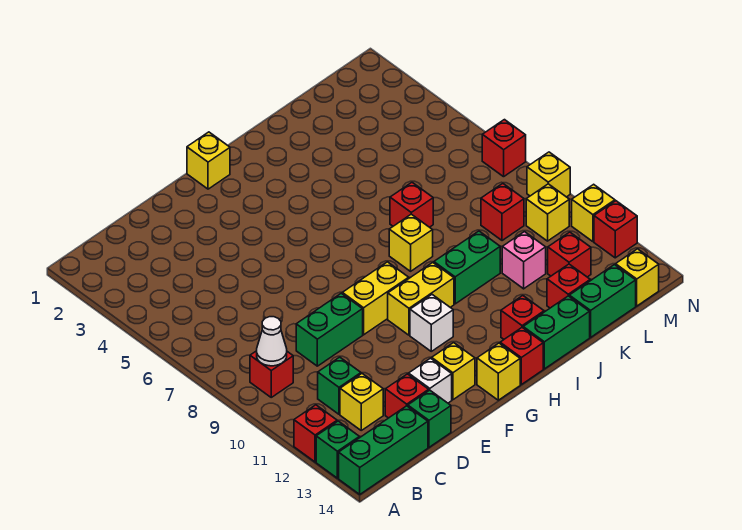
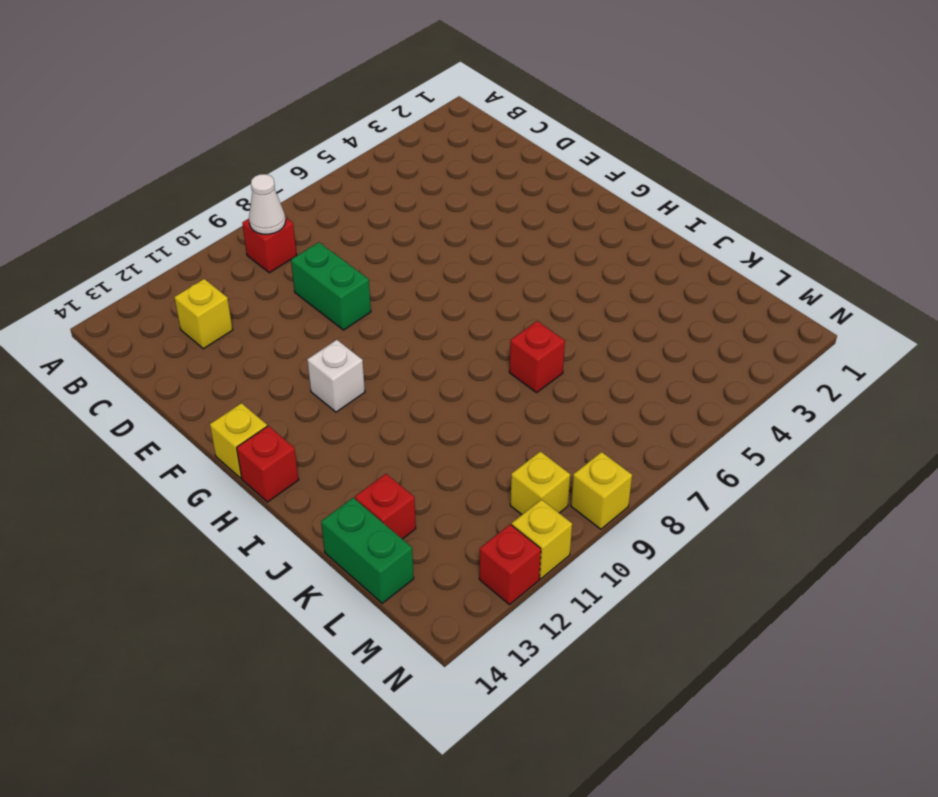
none -> red 1x1 brick [294,405,337,462]
none -> green 1x1 brick [316,421,359,478]
none -> green 1x3 brick [339,406,428,494]
none -> green 1x1 brick [318,357,361,414]

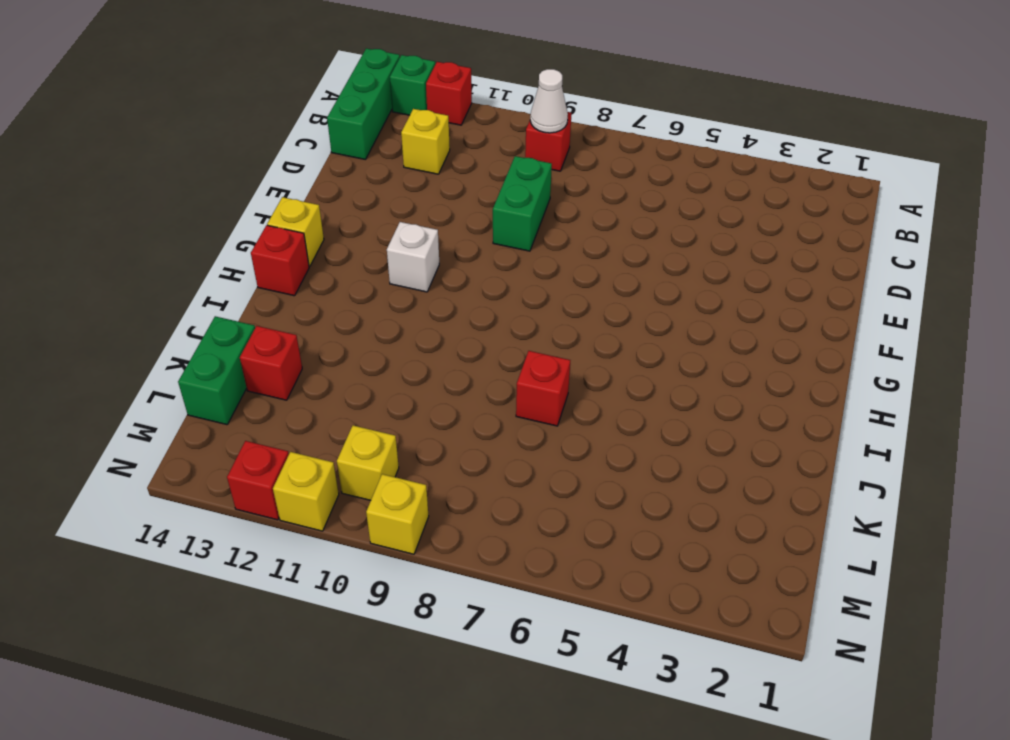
none -> green 1x1 brick [318,357,361,414]
none -> red 1x1 brick [385,374,429,418]
none -> green 1x1 brick [408,390,451,447]
none -> white 1x1 brick [409,358,452,403]

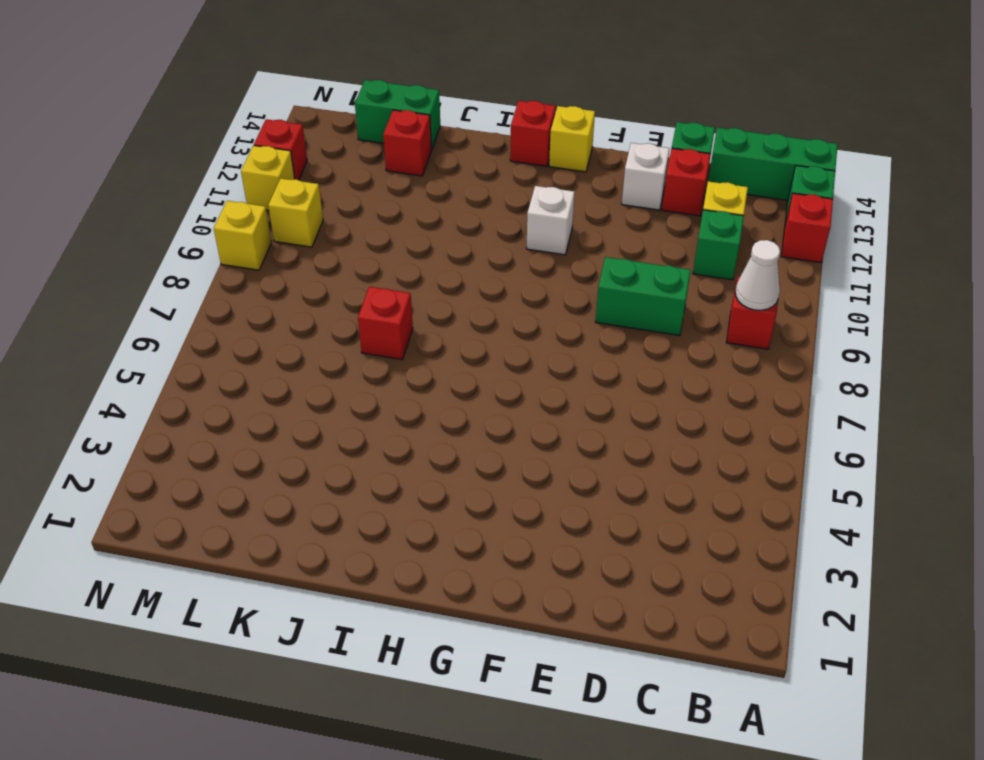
none -> yellow 1x2 brick [342,262,409,335]
none -> yellow 1x1 brick [432,343,475,400]
none -> yellow 1x1 brick [187,132,230,189]
none -> yellow 1x2 brick [388,263,454,335]

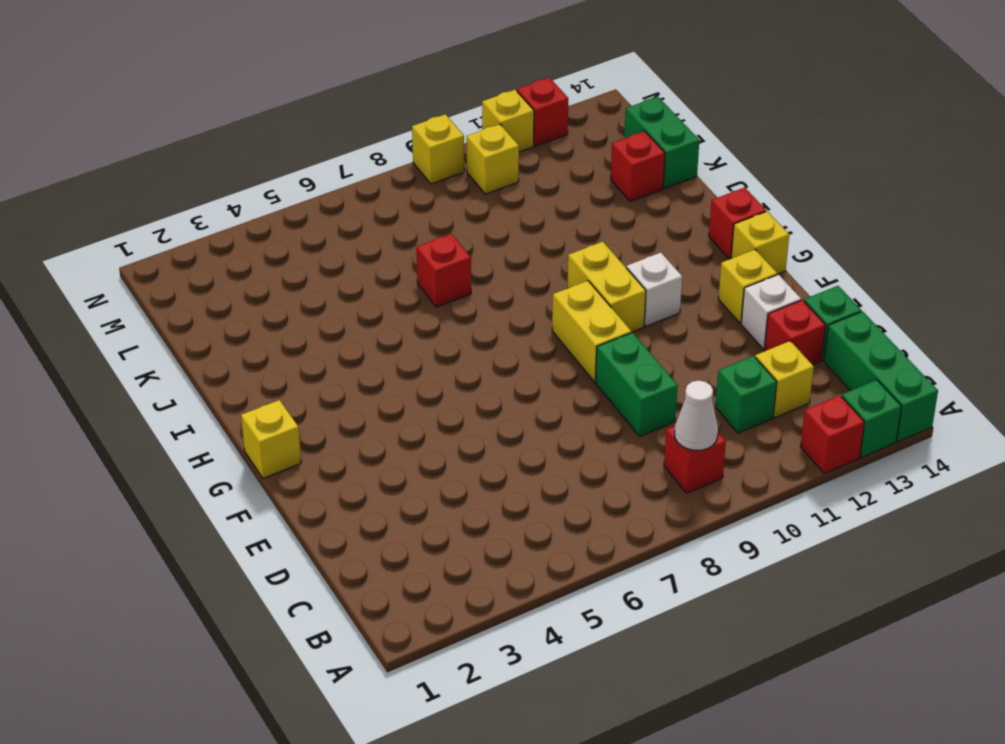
none -> yellow 1x1 brick [389,214,433,271]
none -> green 1x2 brick [434,231,500,304]
none -> red 1x1 brick [501,296,544,339]
none -> green 1x2 brick [523,296,590,369]

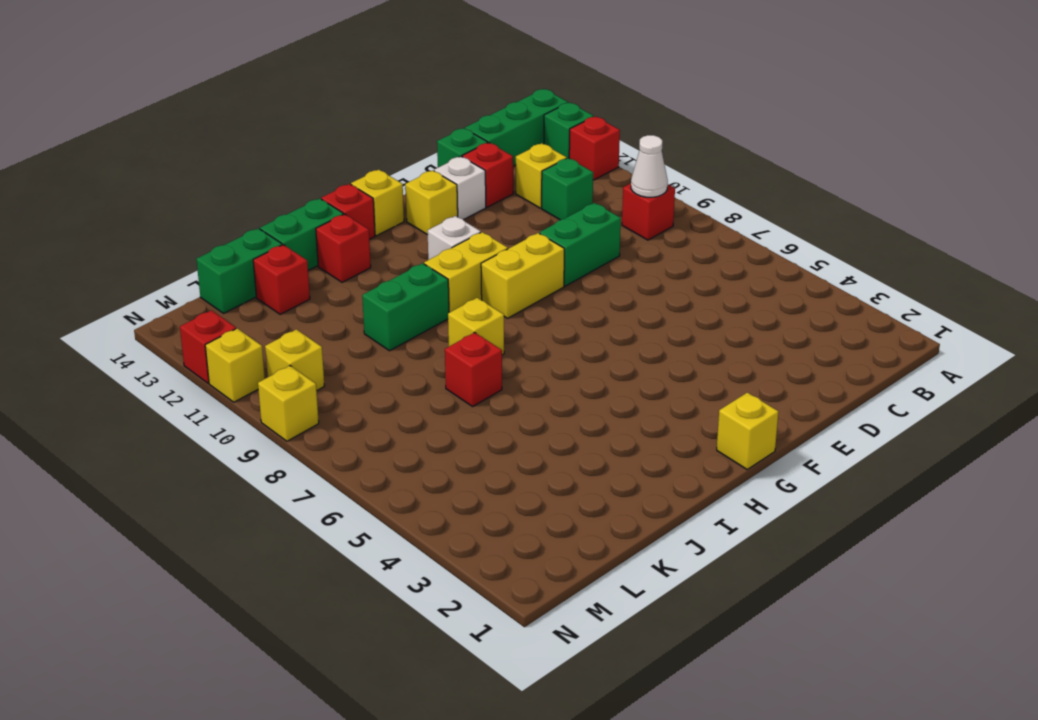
none -> pink 1x1 brick [502,232,546,289]
none -> red 1x1 brick [481,183,524,241]
none -> red 1x1 brick [548,232,591,277]
none -> yellow 1x1 brick [616,249,659,306]

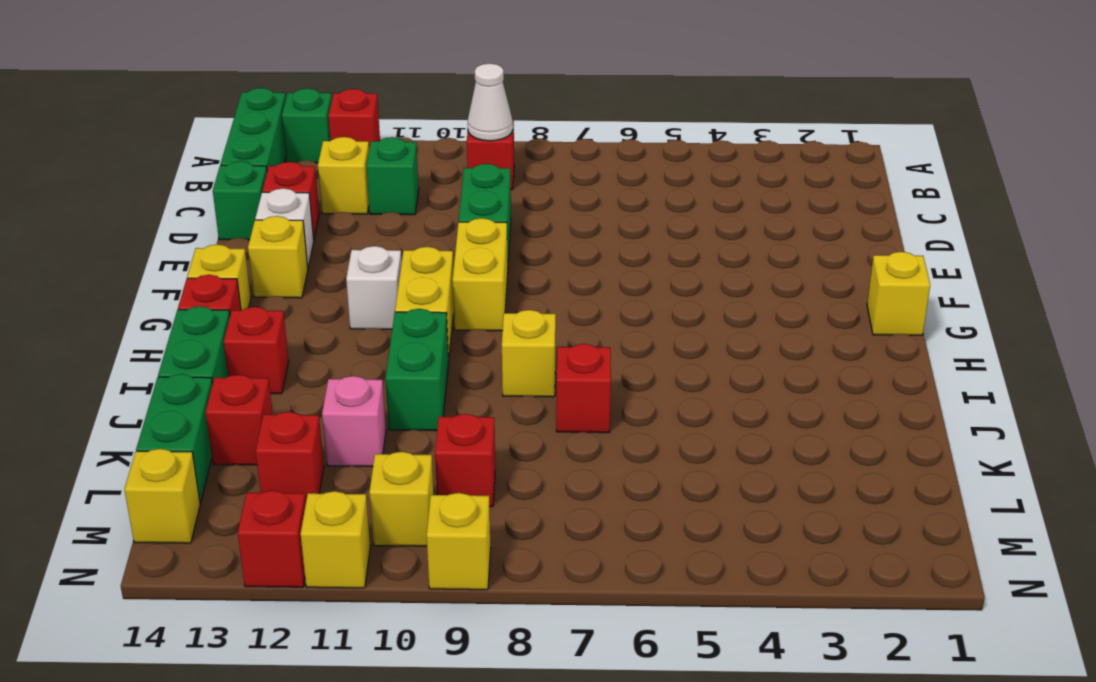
none -> red 1x1 brick [482,120,526,177]

